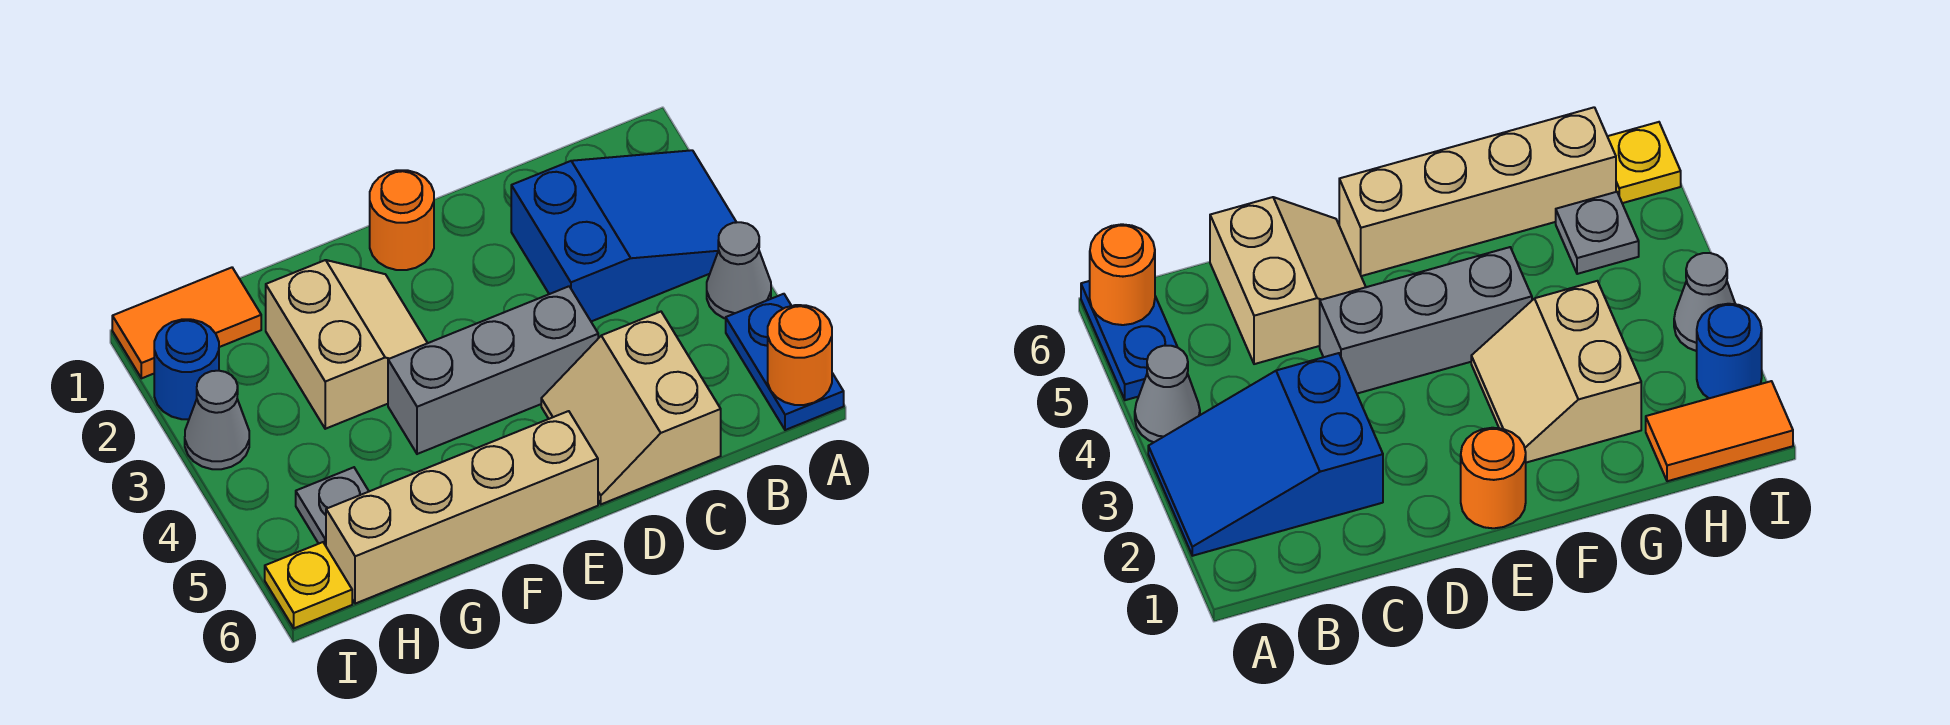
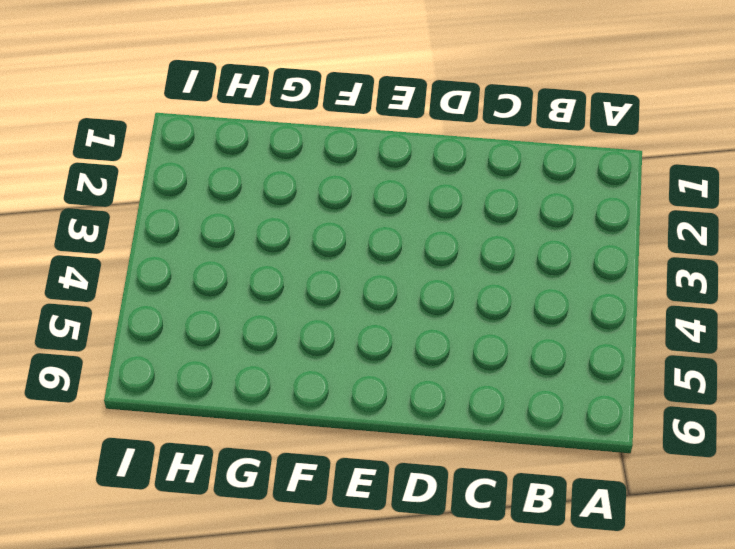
none -> blue 2x3 slope [511,150,736,321]
none -> grey 1x1 cone [707,222,771,319]
none -> blue 1x2 plate [726,294,844,430]

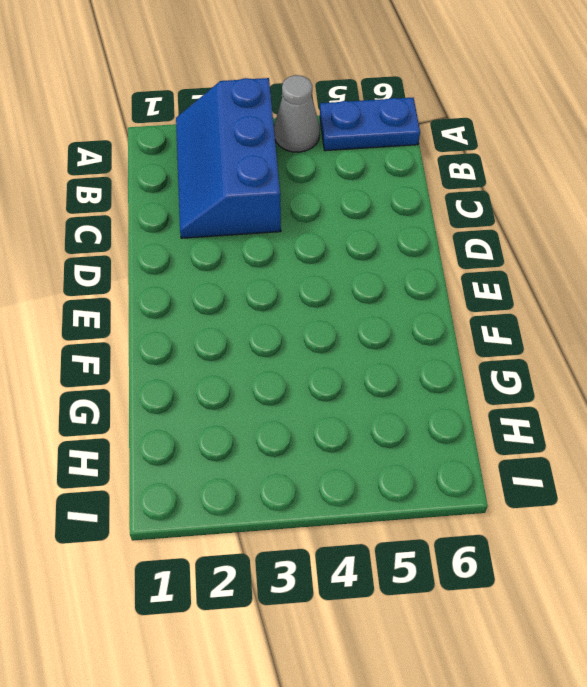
blue 2x3 slope [176,78,281,238] -> blue 2x3 slope turned to [511,150,736,321]
none -> tan 2x2 slope [541,312,721,504]
none -> grey 1x3 brick [388,286,598,454]
none -> orange 1x1 round brick [370,170,434,270]

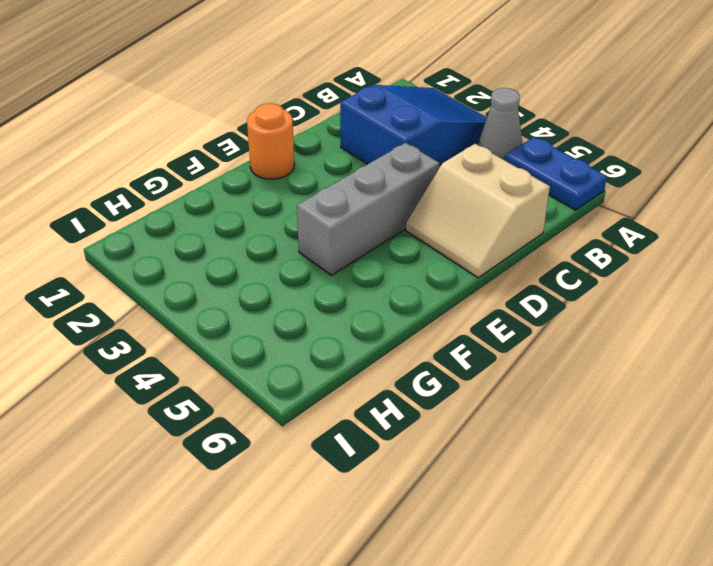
none -> tan 1x4 brick [326,411,598,604]
none -> tan 2x2 slope [266,260,427,429]
none -> orange 1x2 tile [112,268,261,378]

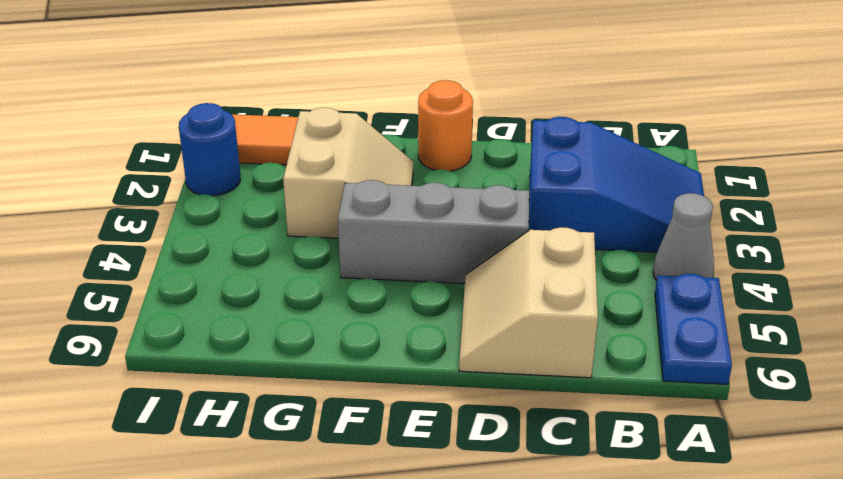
none -> tan 1x4 brick [326,411,598,604]
none -> grey 1x1 plate [296,467,369,546]
none -> grey 1x1 cone [185,371,249,469]

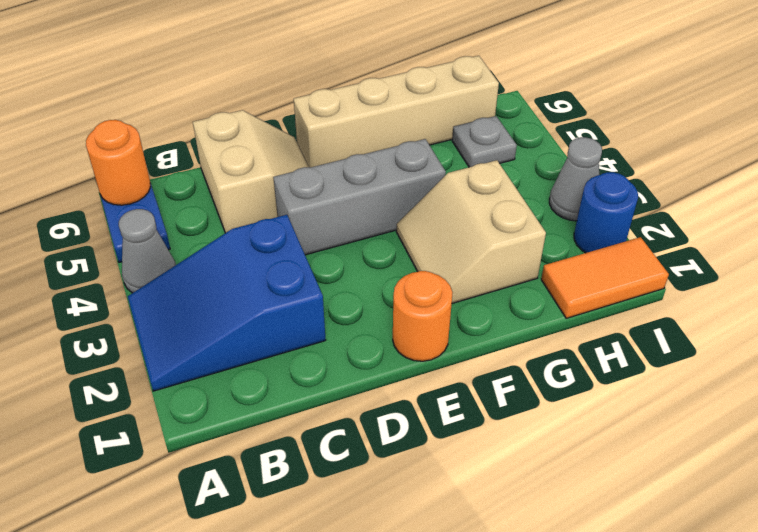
none -> yellow 1x1 plate [265,542,352,628]

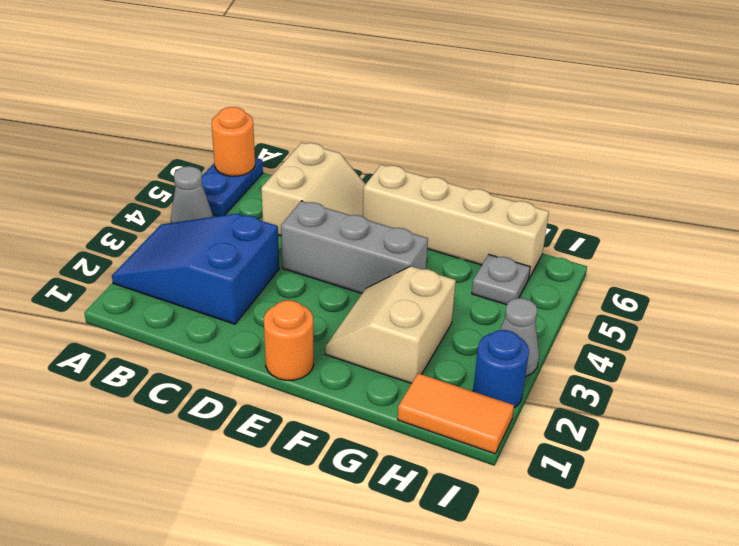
none -> yellow 1x1 plate [265,542,352,628]

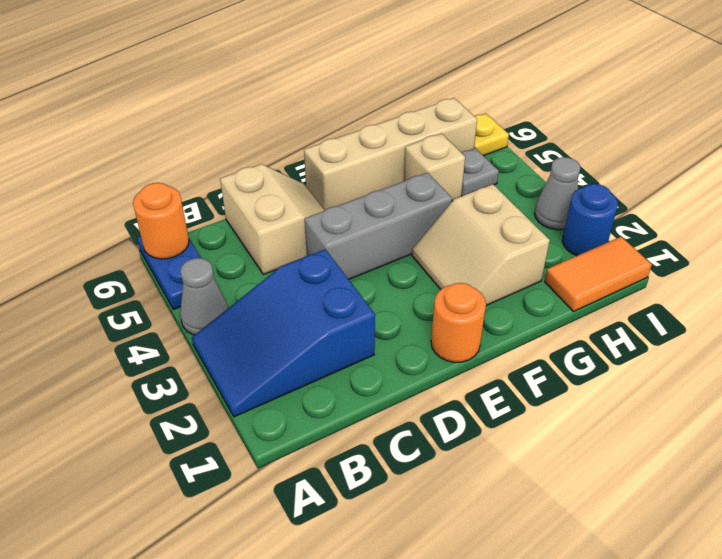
tan 1x1 brick [404,134,465,201] -> none

